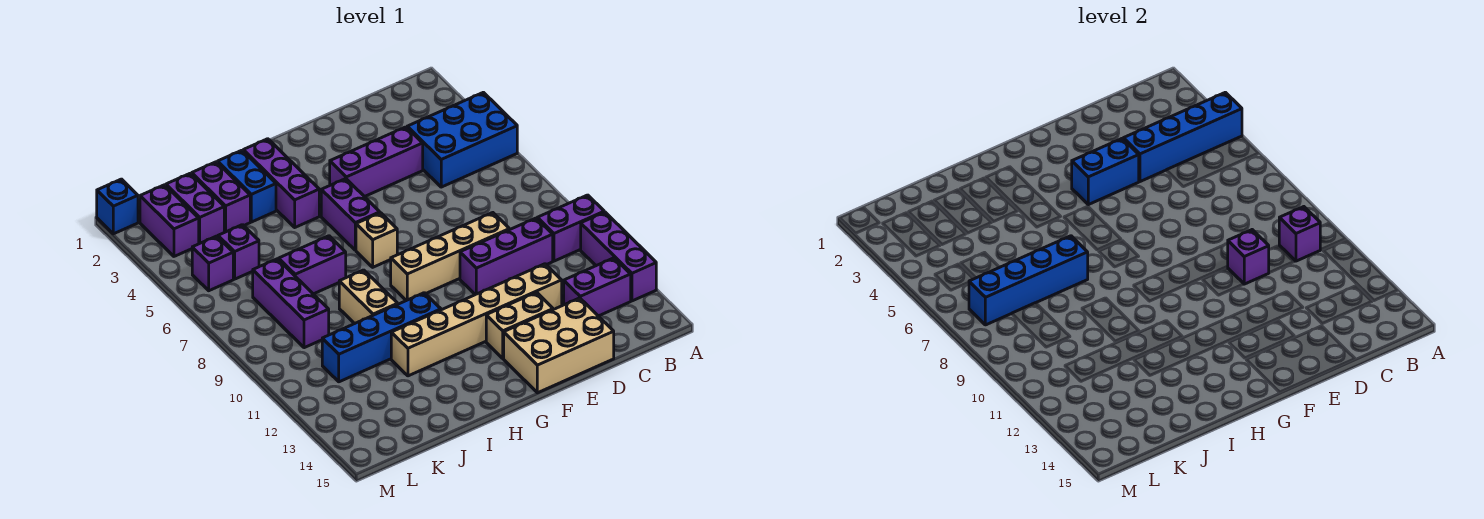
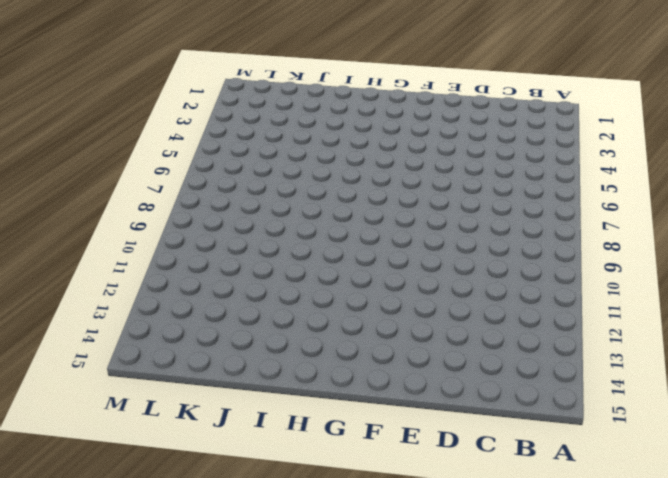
none -> blue 2x3 brick [407,92,517,187]
none -> purple 1x2 brick [537,195,604,261]
none -> purple 1x3 brick [581,212,656,301]

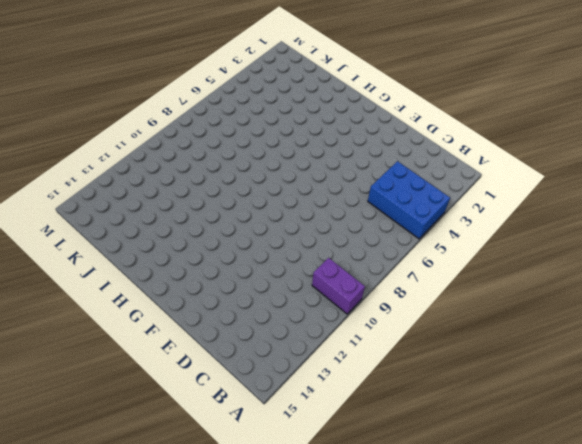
none -> purple 1x3 brick [581,212,656,301]
none -> purple 1x2 brick [564,258,631,316]
none -> purple 1x3 brick [460,218,553,295]

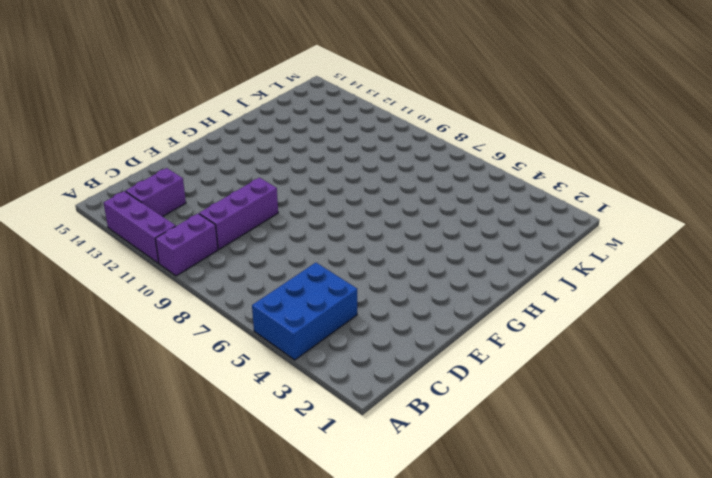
none -> purple 1x3 brick [330,127,423,197]
none -> tan 1x4 brick [391,213,509,301]
none -> tan 1x6 brick [391,264,562,376]

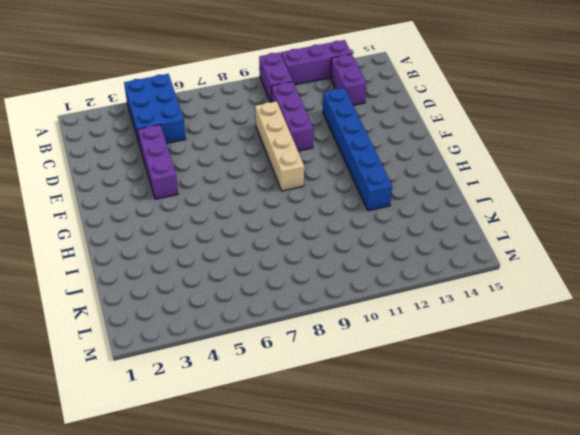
blue 1x6 brick [323,88,392,211] -> tan 1x6 brick [391,264,562,376]
none -> tan 2x3 brick [504,298,614,393]
none -> tan 1x2 brick [486,292,553,358]
none -> purple 1x2 brick [321,179,380,250]

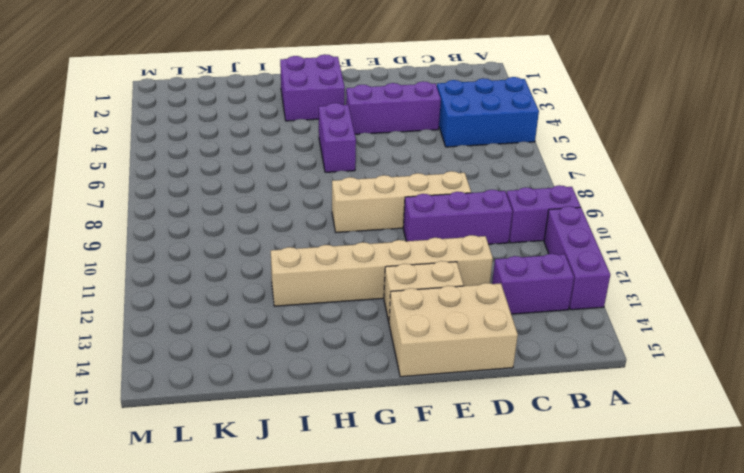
purple 2x2 brick [280,54,345,121] -> purple 1x3 brick [243,139,319,227]
none -> tan 1x1 brick [356,213,397,267]
none -> blue 1x4 brick [322,293,441,382]
none -> blue 1x2 brick [218,150,276,222]

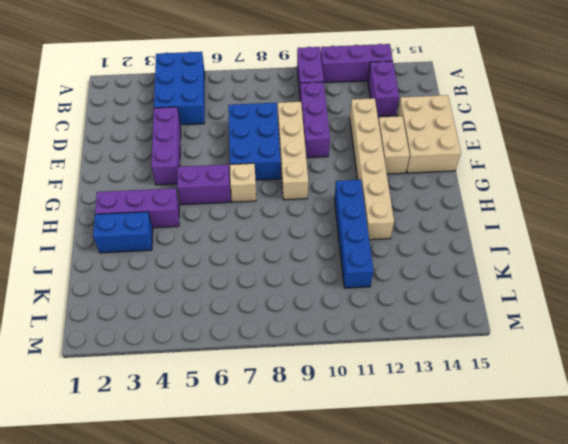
blue 2x3 brick [228,103,281,180] -> none
none -> purple 1x2 brick [279,236,346,294]
none -> tan 1x2 brick [339,270,398,324]
none -> purple 1x2 brick [192,162,250,232]

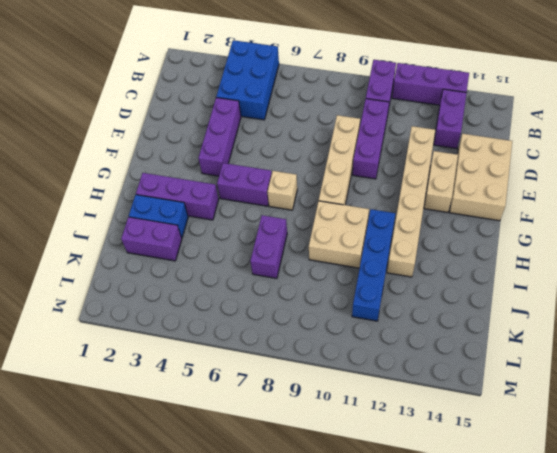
tan 2x2 brick [309,201,369,268] -> tan 1x2 brick [339,270,398,324]
none -> purple 1x2 brick [166,173,224,244]
none -> purple 1x1 brick [218,225,259,279]
none -> purple 1x3 brick [253,259,329,348]

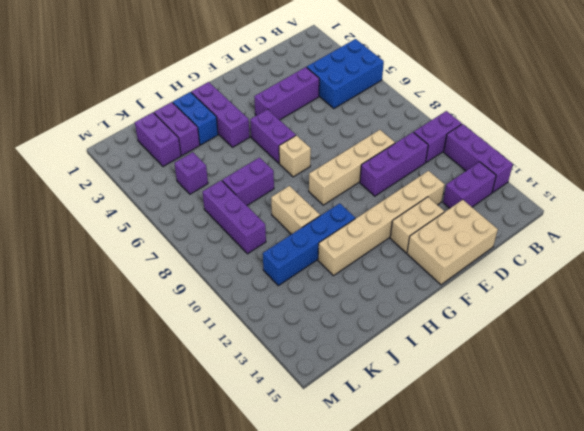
none -> purple 1x2 brick [140,185,199,256]
none -> purple 1x1 brick [192,236,233,291]
none -> blue 1x1 brick [97,179,138,234]

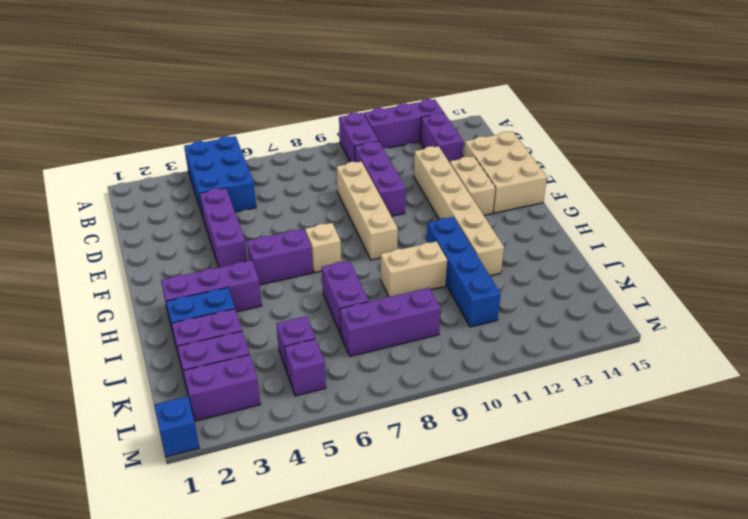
none -> blue 1x4 brick [1123,92,1242,182]
none -> purple 1x1 brick [1279,207,1320,261]
none -> purple 1x1 brick [1227,230,1269,284]

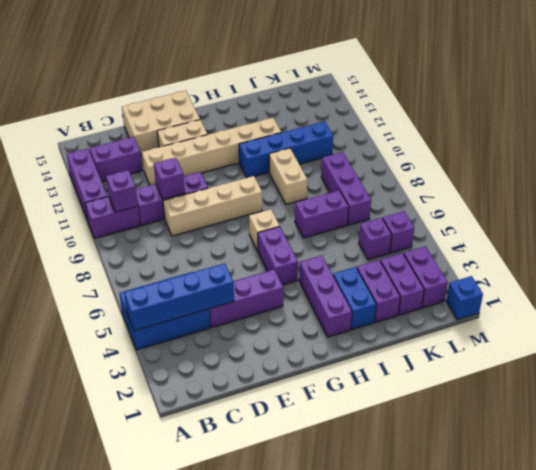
none -> blue 1x2 brick [1072,139,1139,205]
none -> blue 1x4 brick [969,236,1088,325]

